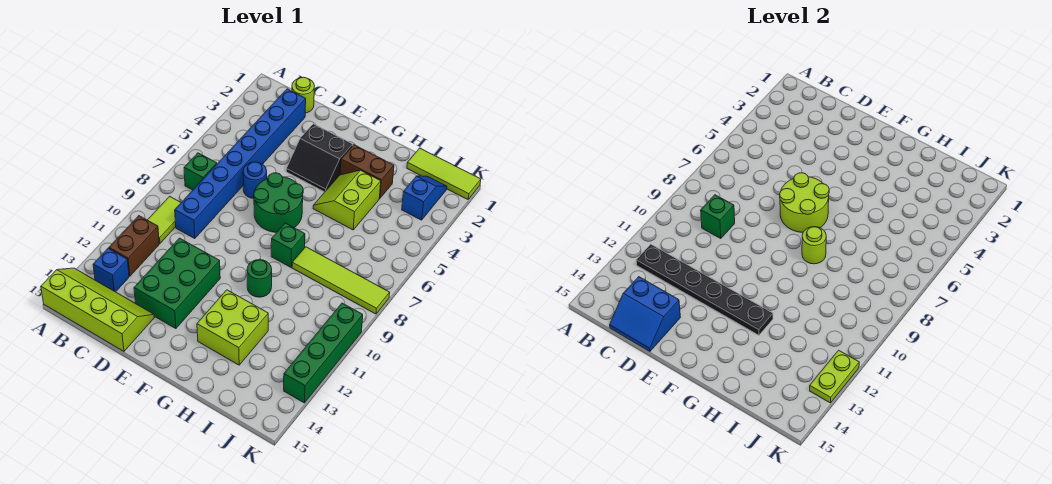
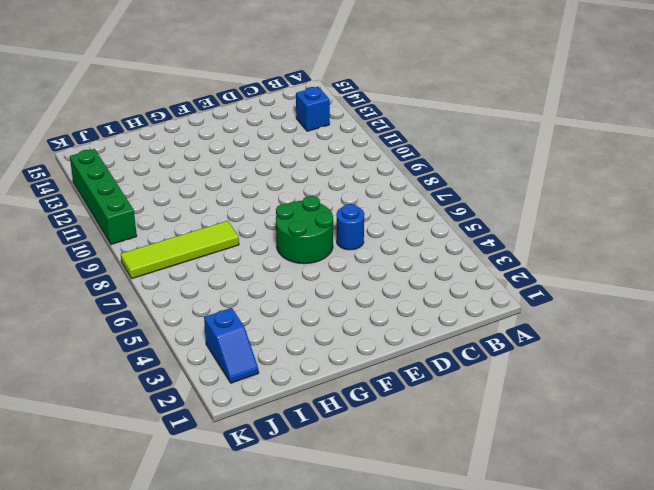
none -> lime 2x4 slope [41,268,154,351]
none -> green 1x1 brick [184,153,217,190]
none -> lime 1x2 tile [148,196,181,243]

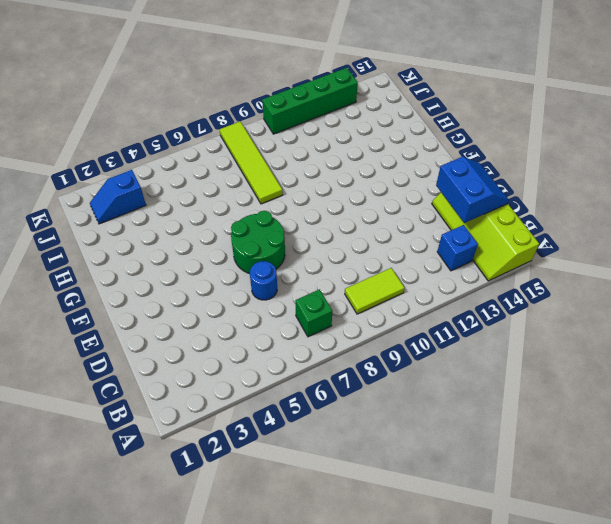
none -> brown 1x2 brick [109,216,159,276]
none -> lime 1x1 round brick [292,77,314,113]
none -> blue 1x8 brick [175,89,306,239]

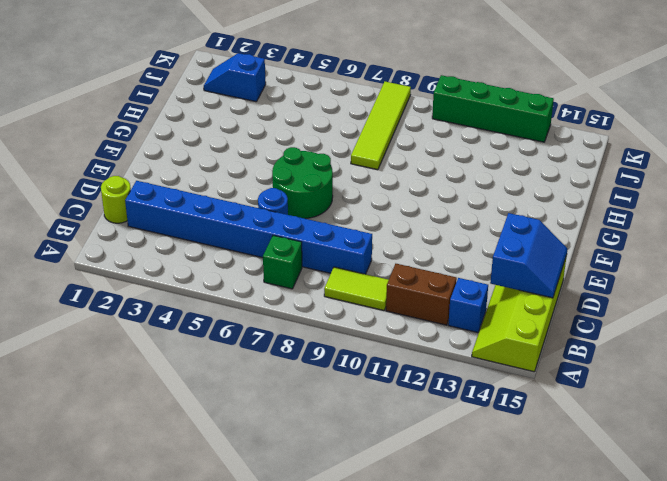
none -> green 2x3 brick [134,238,220,329]
none -> black 2x2 slope [286,124,353,192]
none -> brown 1x2 brick [340,145,394,198]

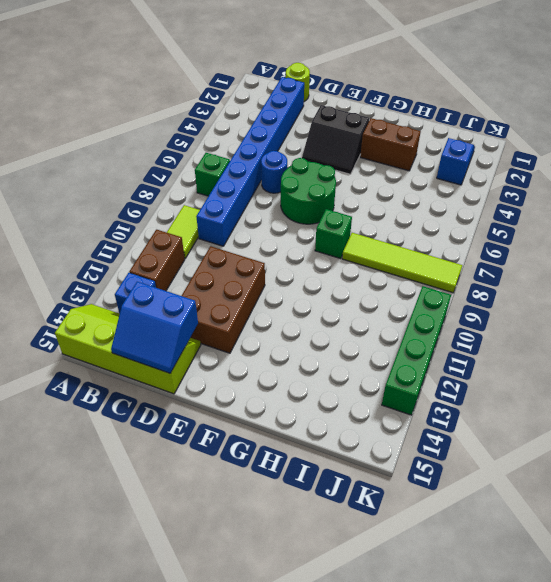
brown 2x3 brick [182,246,265,353] -> green 2x3 brick [134,238,220,329]
none -> lime 2x2 slope [313,170,381,230]
none -> green 1x1 round brick [247,260,272,297]
none -> lime 2x2 brick [197,290,268,365]

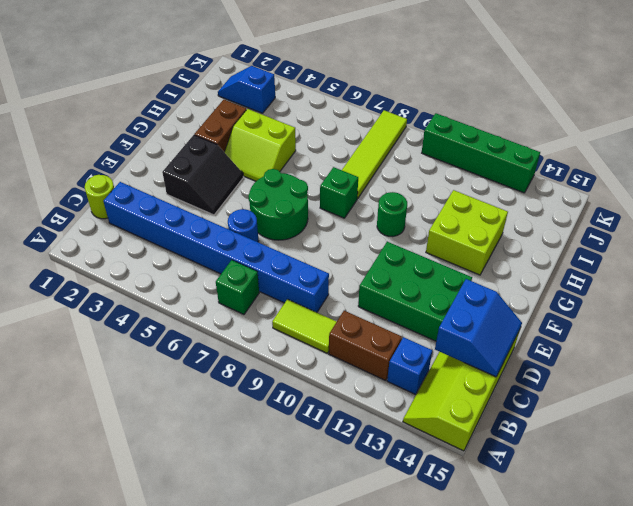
none -> lime 1x3 tile [407,148,481,199]
none -> black 1x6 plate [636,244,773,335]
none -> green 1x1 brick [701,195,735,239]

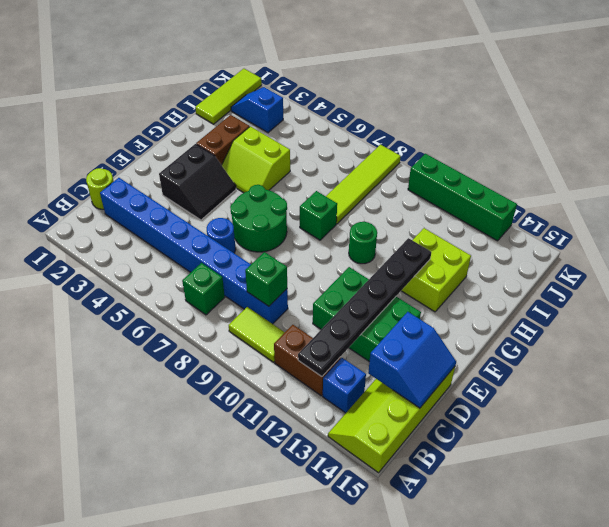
none -> lime 2x2 round brick [780,173,829,232]
none -> lime 1x1 round brick [802,227,826,264]
none -> lime 1x2 plate [810,350,859,403]

